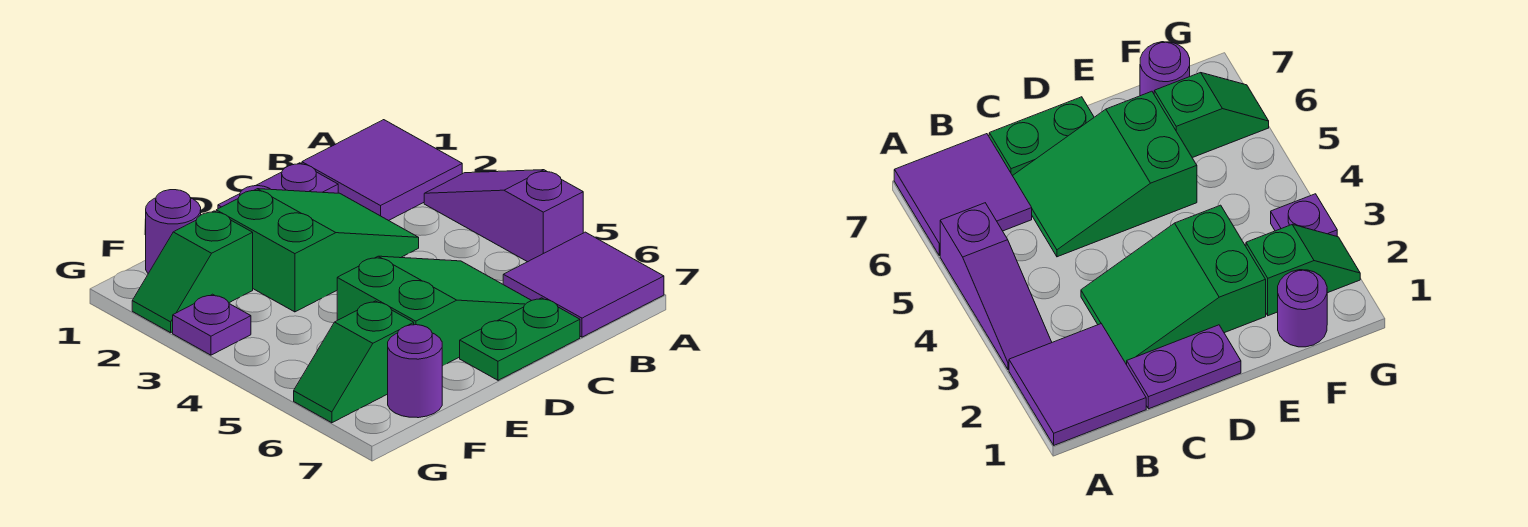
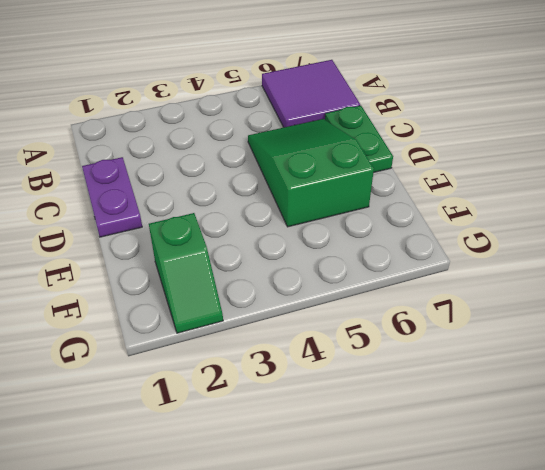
none -> purple 2x2 tile [302,120,462,221]
none -> purple 1x3 slope [424,170,583,262]
none -> green 2x3 slope [216,189,419,312]

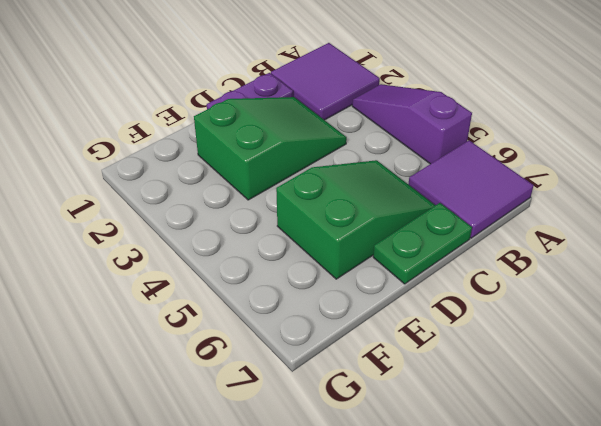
none -> purple 1x1 round brick [146,190,201,273]
none -> green 1x2 slope [132,211,253,333]
none -> green 1x2 slope [294,301,414,423]

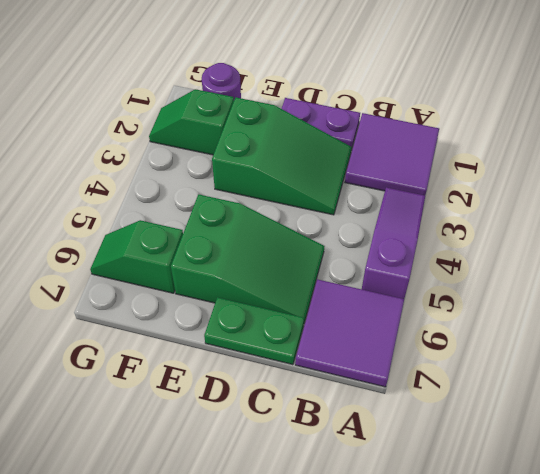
none -> purple 1x1 round brick [388,325,442,418]
none -> purple 1x1 plate [173,294,251,355]

